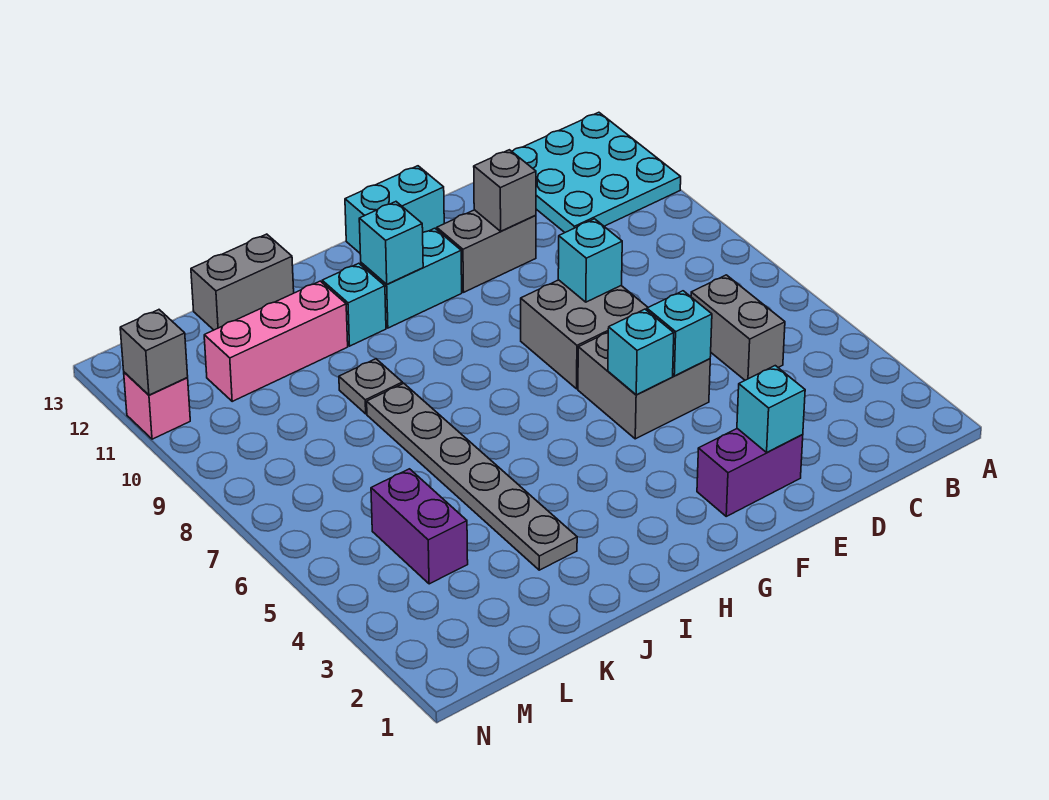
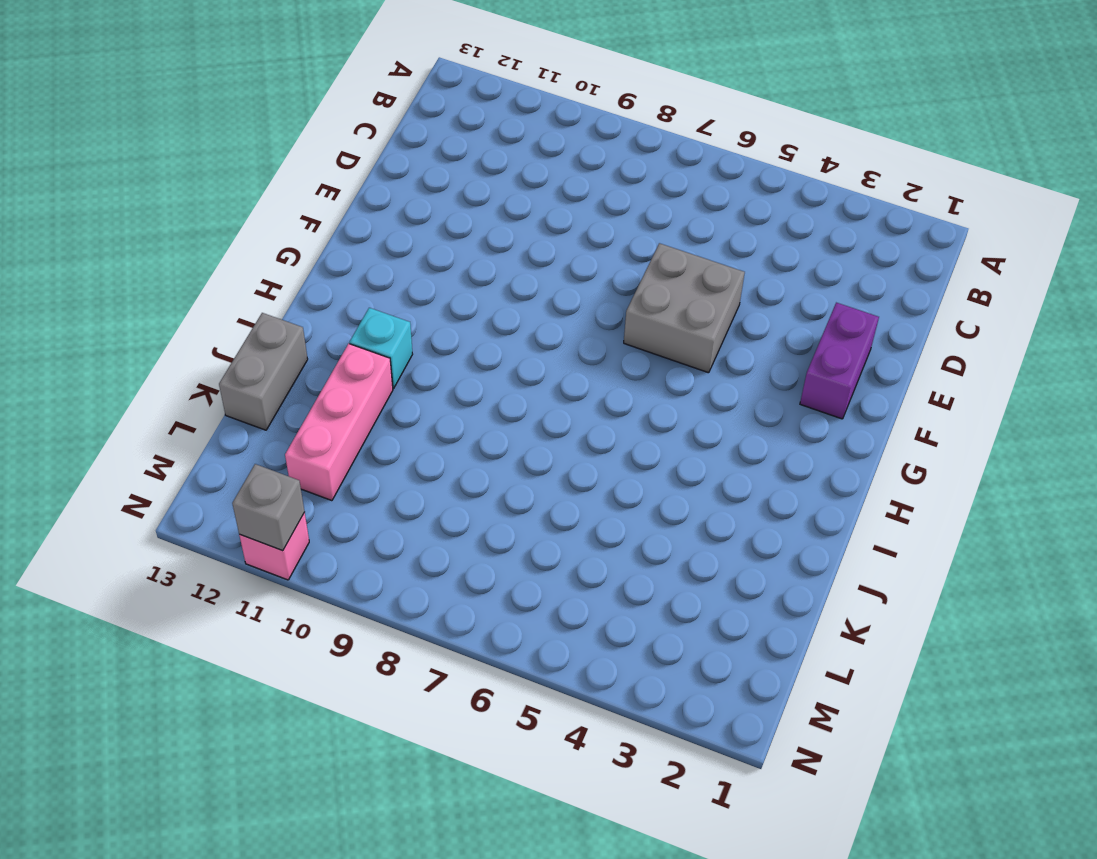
none -> cyan 3x3 plate [512,112,681,232]
none -> grey 1x2 brick [691,275,785,380]
none -> grey 2x2 brick [521,280,648,389]

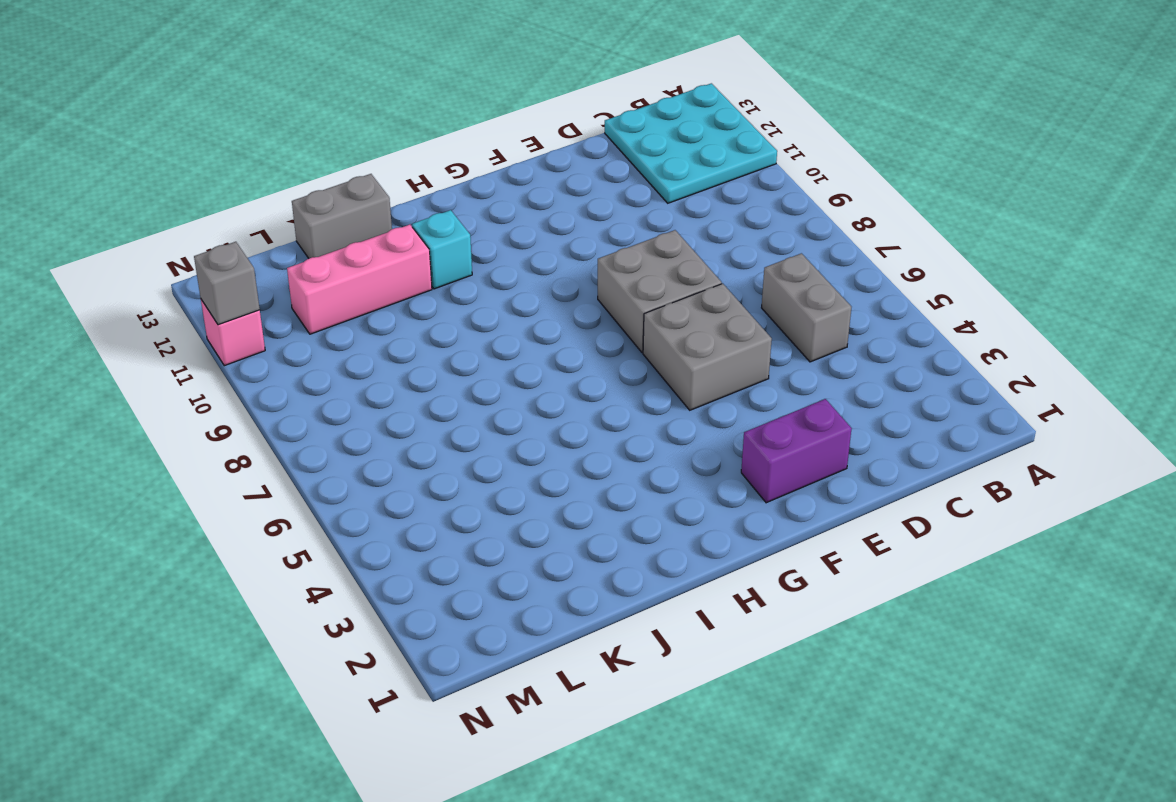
none -> grey 1x2 brick [437,210,536,292]
none -> cyan 1x2 brick [345,166,444,253]
none -> cyan 1x2 brick [361,228,462,328]

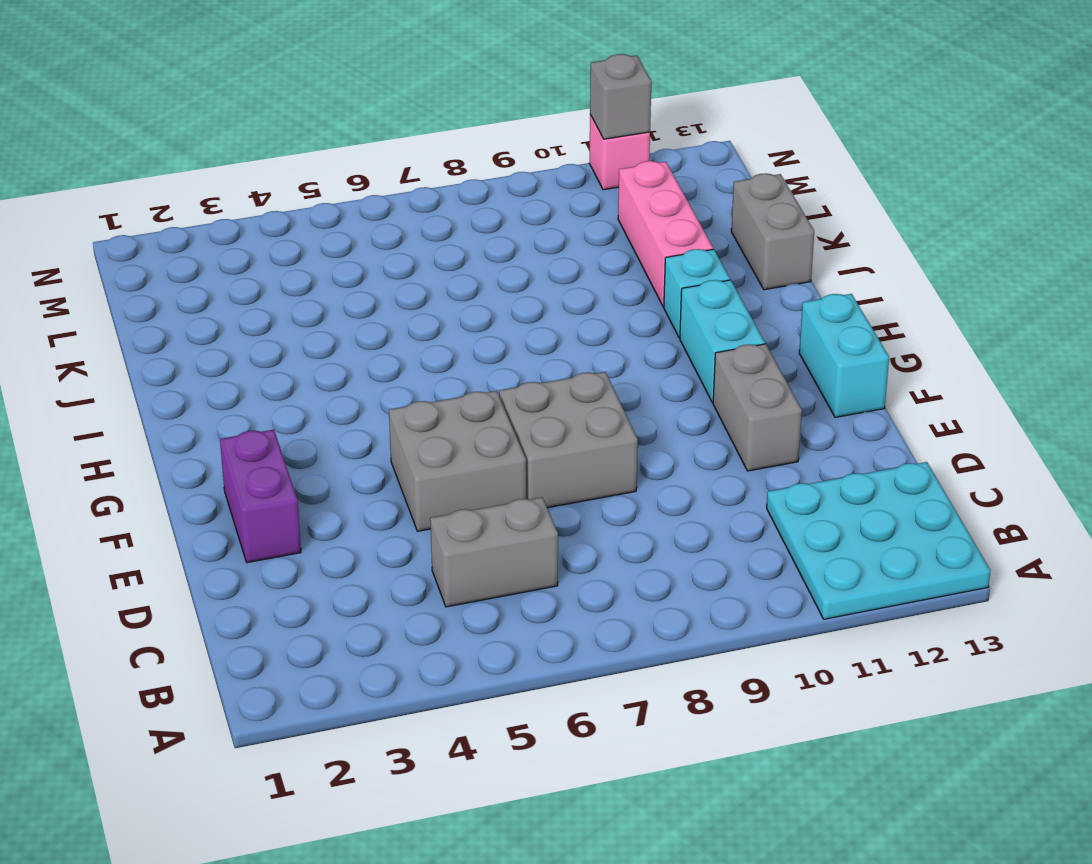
none -> grey 1x6 plate [367,383,577,570]
none -> grey 1x1 plate [339,359,403,414]
none -> purple 1x2 brick [371,469,468,584]

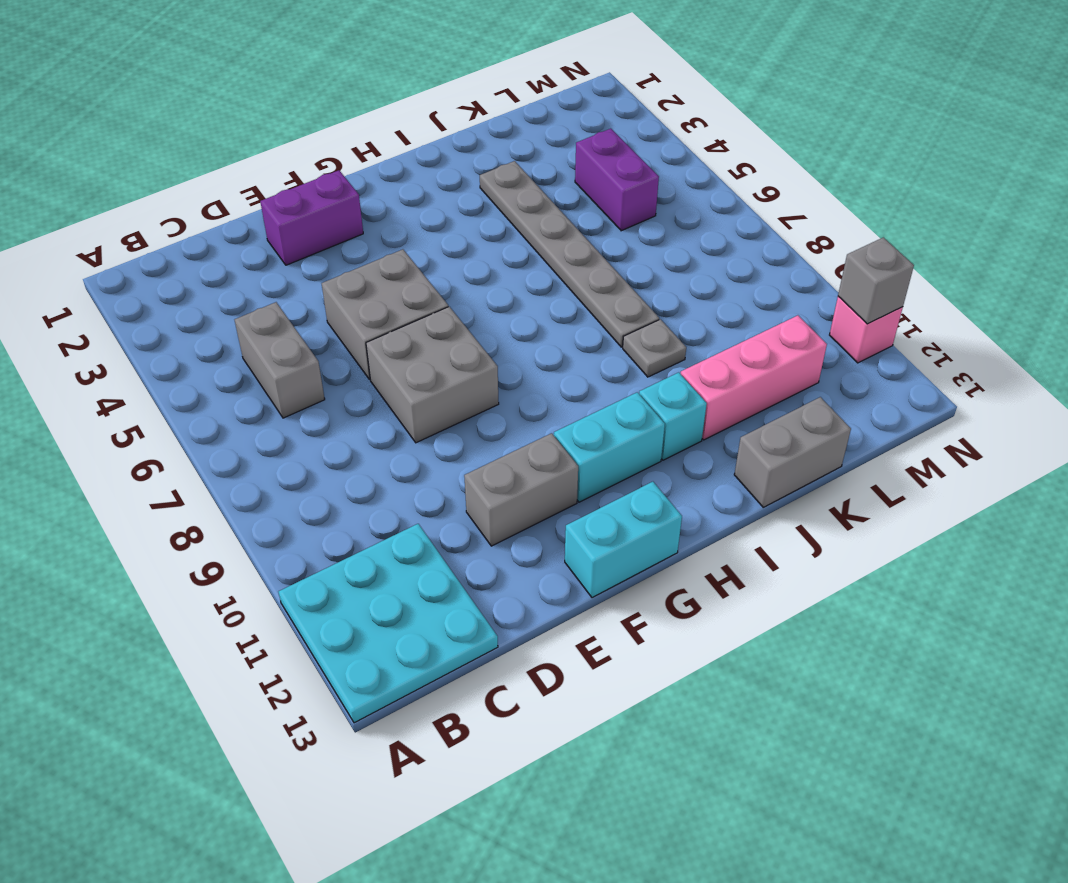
none -> cyan 1x1 brick [737,366,805,452]
none -> cyan 1x1 brick [647,291,712,376]
none -> cyan 1x1 brick [558,219,622,302]

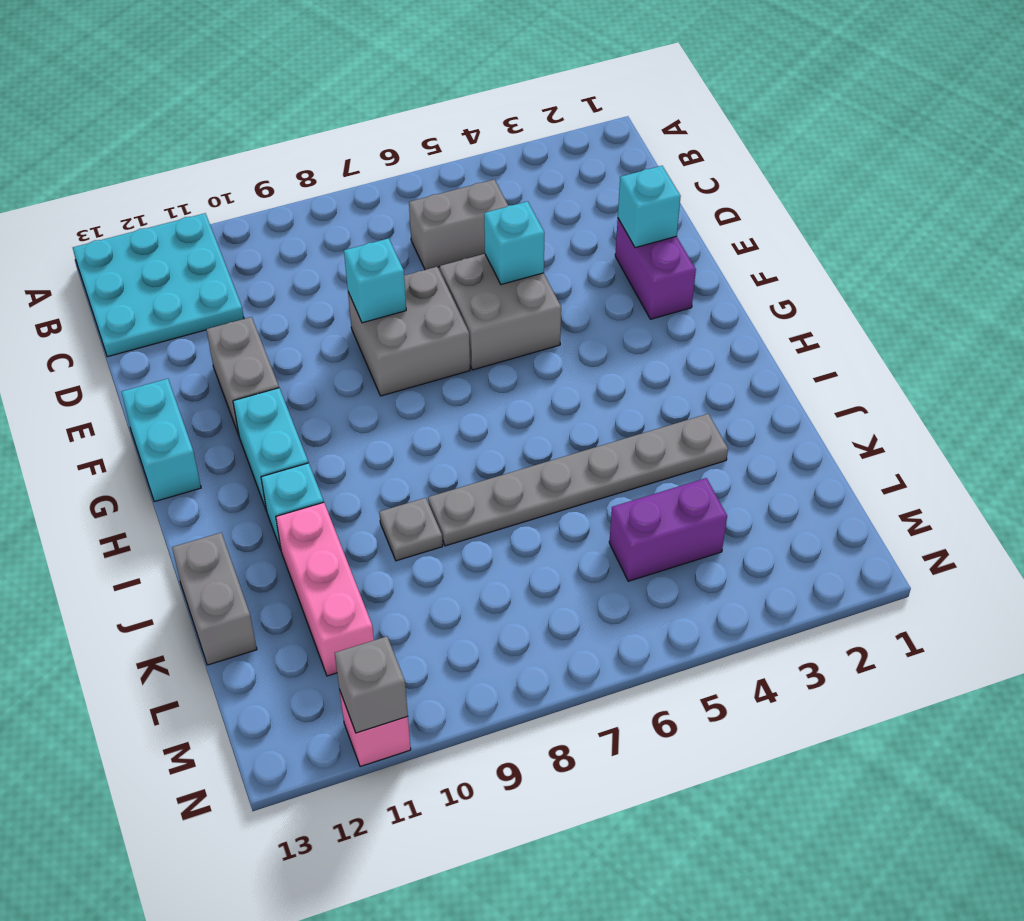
none -> grey 1x1 brick [474,150,536,231]
none -> cyan 1x1 brick [608,309,674,395]
none -> cyan 1x1 brick [359,202,423,284]

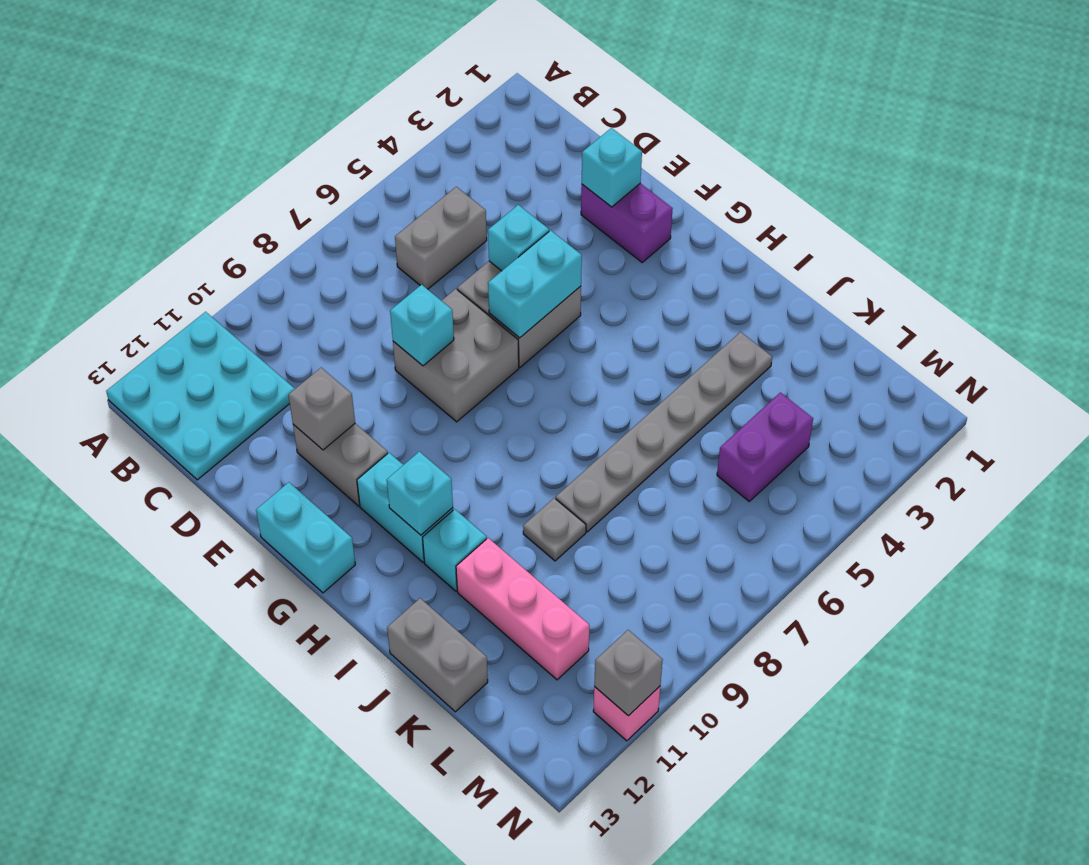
cyan 1x2 brick [488,230,582,338] -> cyan 1x1 brick [608,309,674,395]

